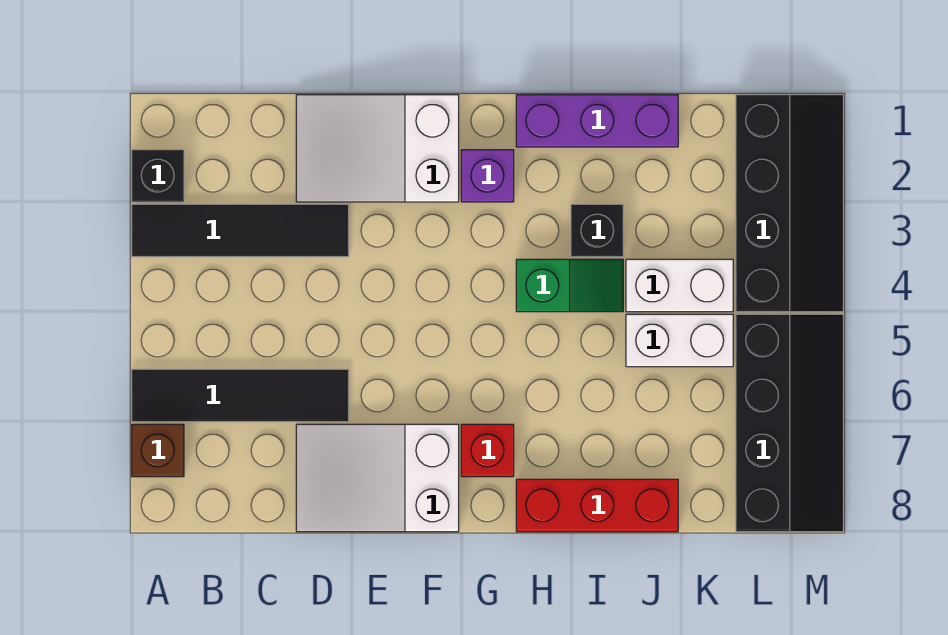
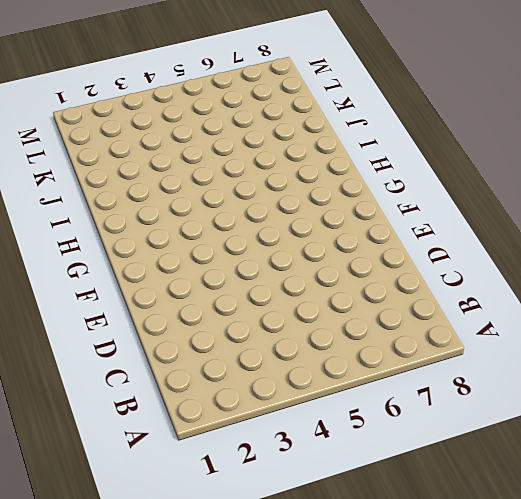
none -> black 1x1 brick [132,150,184,202]
none -> black 1x4 tile [132,204,349,257]
none -> black 1x4 tile [132,369,349,422]

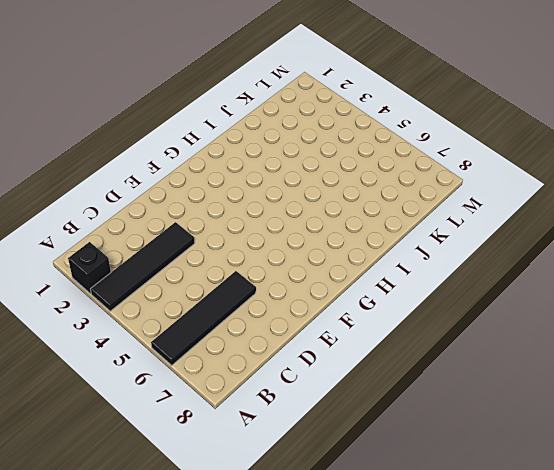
none -> brown 1x1 brick [132,424,184,477]
none -> white 2x3 slope [296,95,459,202]
none -> white 2x3 slope [296,424,459,532]

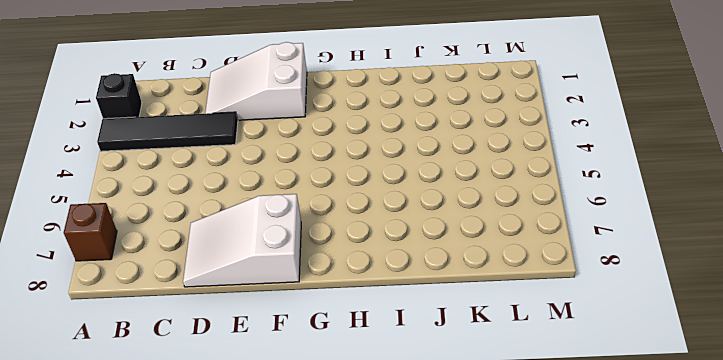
none -> black 1x4 tile [132,369,349,422]
none -> purple 1x1 brick [461,150,514,202]
none -> red 1x1 brick [461,424,514,477]

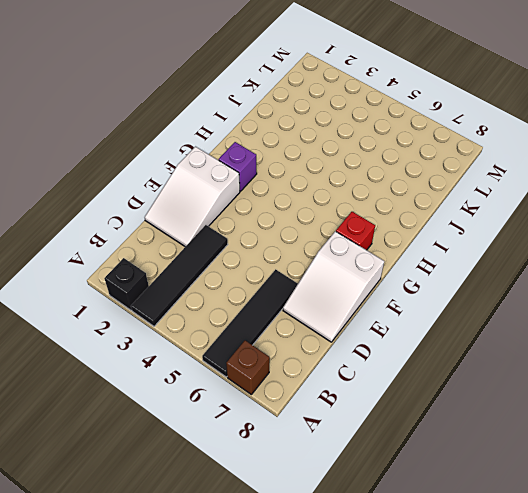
none -> purple 1x3 brick [516,95,678,147]
none -> green 1x2 slope [516,259,623,312]
none -> red 1x3 brick [516,479,678,532]

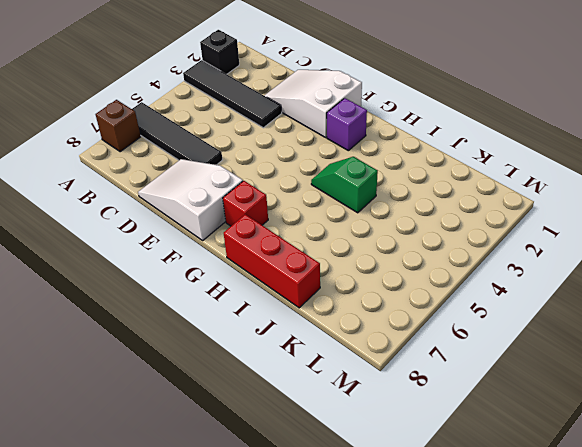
green 1x2 slope [311,157,378,213] -> green 1x2 slope turned to [516,259,623,312]
none -> purple 1x3 brick [516,95,678,147]
none -> black 1x1 brick [571,204,623,257]
none -> white 1x2 brick [626,259,733,312]

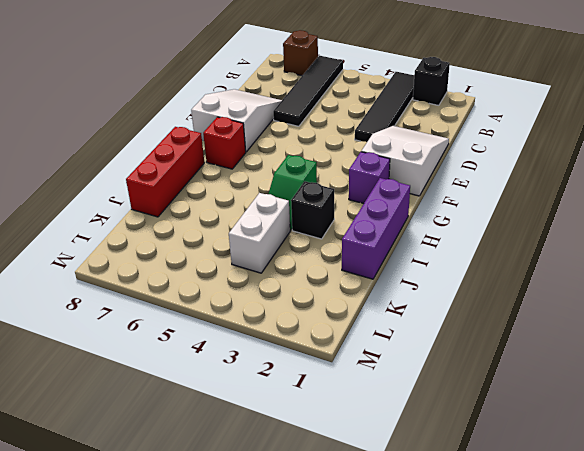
none -> white 1x2 brick [626,314,733,367]
none -> black 2x4 slope [736,95,843,312]
none -> black 2x4 slope [736,314,843,532]

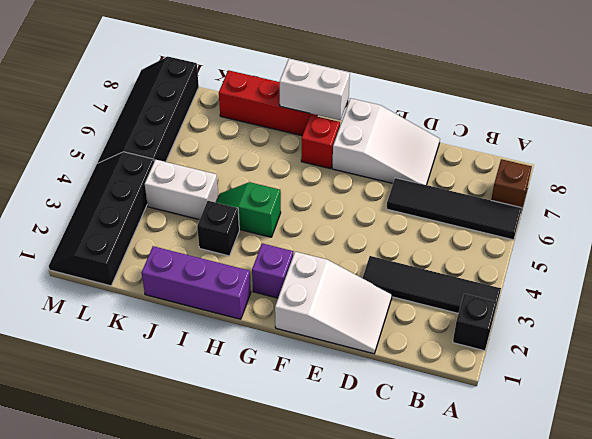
white 1x2 brick [279,59,350,120] -> white 1x2 brick moved to [626,314,733,367]

